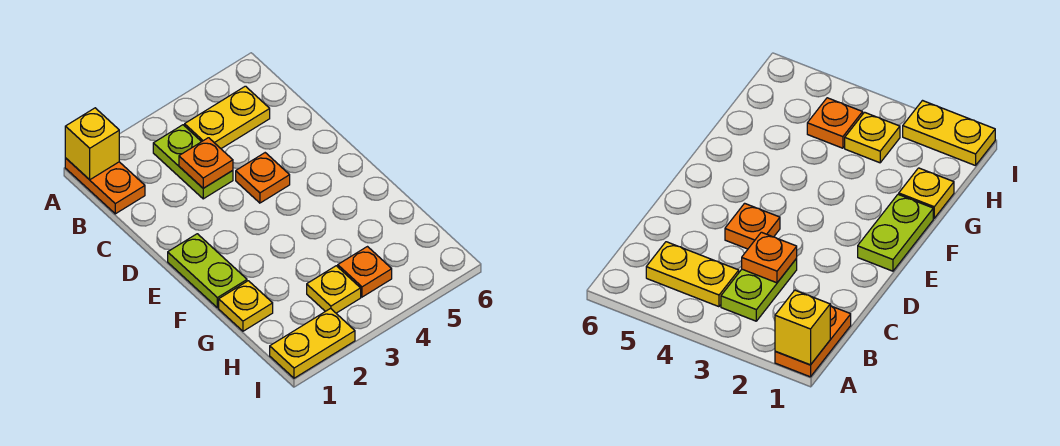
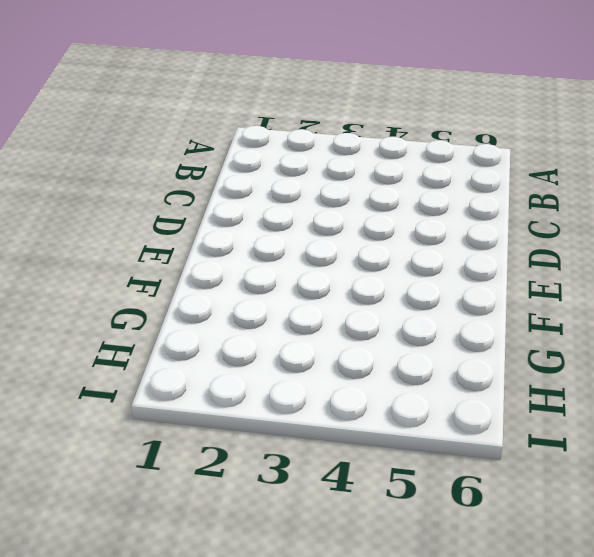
none -> orange 1x2 plate [65,158,145,214]
none -> lime 1x2 plate [153,125,233,199]

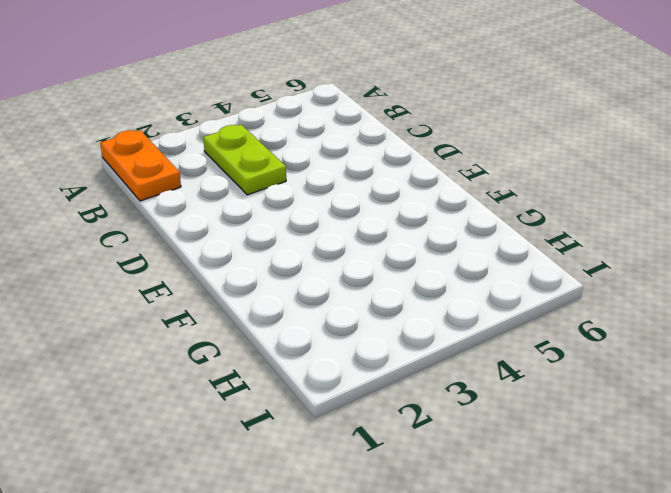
none -> yellow 1x2 plate [185,86,270,149]
none -> orange 1x1 plate [236,153,290,203]

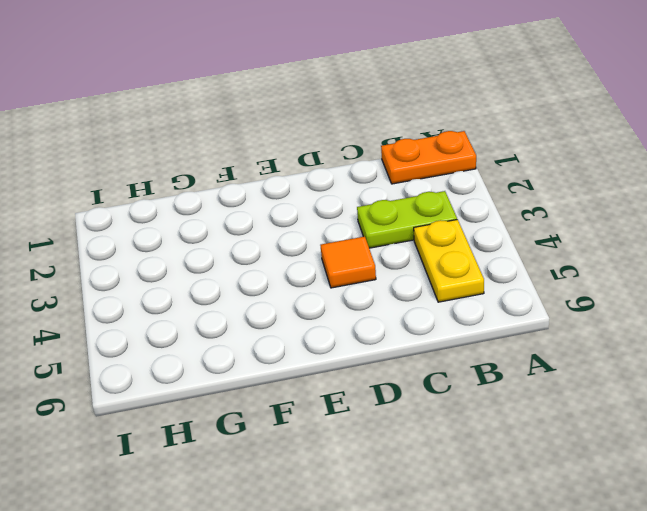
orange 1x1 tile [321,236,376,288] -> orange 1x1 plate [236,153,290,203]
none -> lime 1x2 plate [168,234,247,308]
none -> yellow 1x1 plate [219,281,273,331]

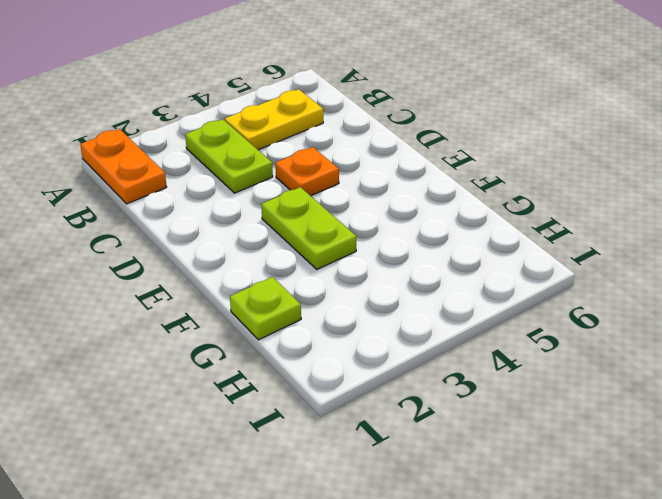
lime 1x2 plate [261,187,356,269] -> lime 1x2 plate moved to [168,234,247,308]
lime 1x1 plate [230,277,301,340] -> yellow 1x1 plate [219,281,273,331]
none -> yellow 1x1 plate [307,266,361,313]
none -> orange 1x1 plate [338,247,392,297]

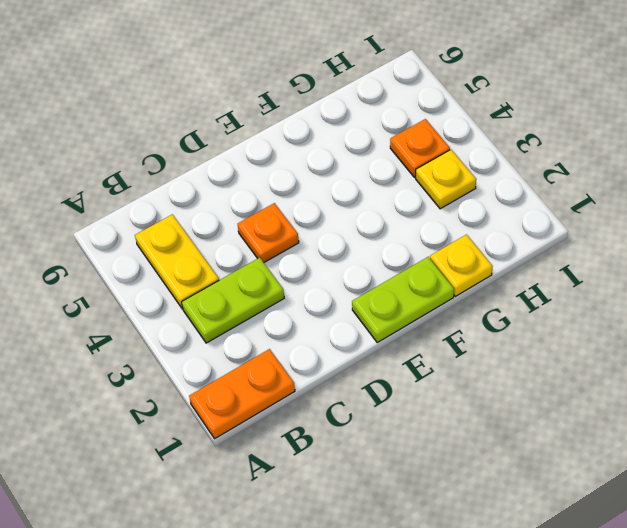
none -> yellow 1x2 plate [270,309,355,378]
none -> yellow 1x1 brick [65,108,119,180]

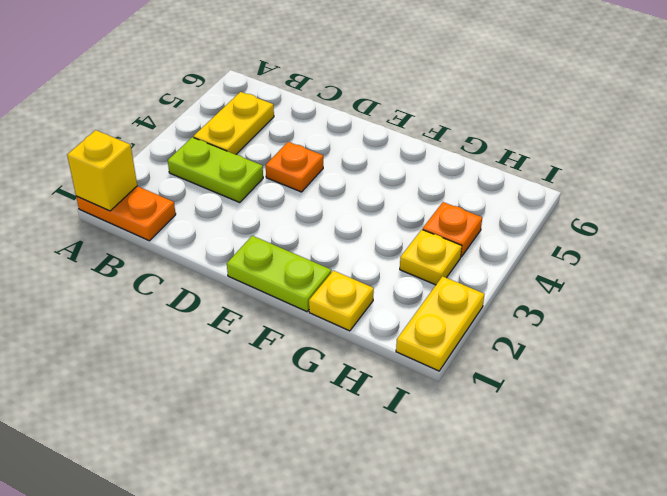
none -> orange 1x1 plate [179,138,233,188]

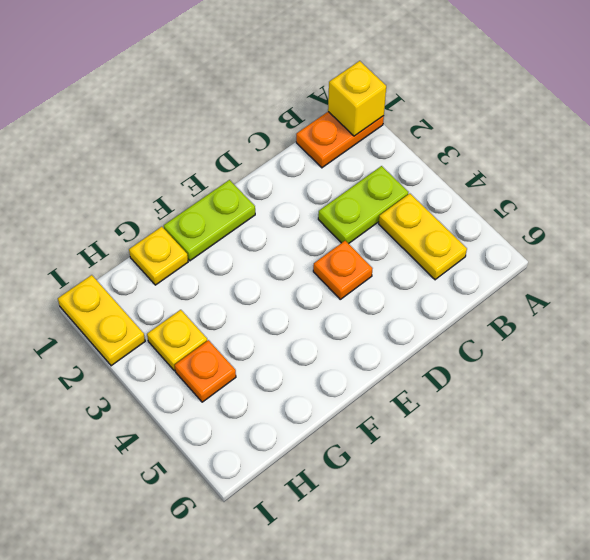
none -> orange 1x1 plate [179,138,233,188]

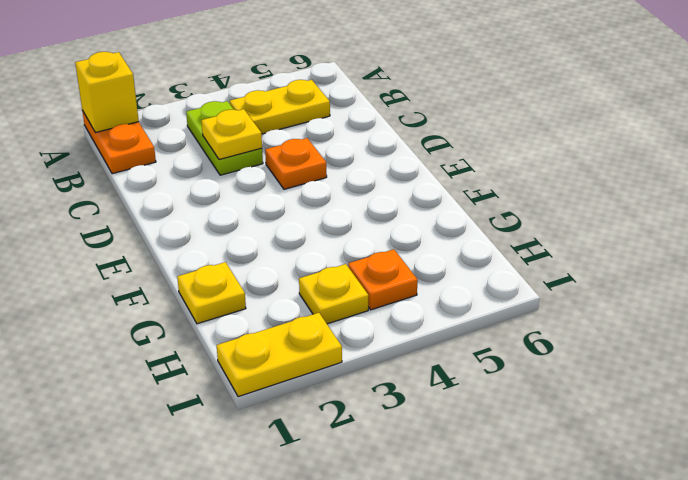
yellow 1x1 plate [201,109,262,160] -> orange 1x1 plate [179,138,233,188]
none -> lime 1x2 plate [168,234,247,308]

